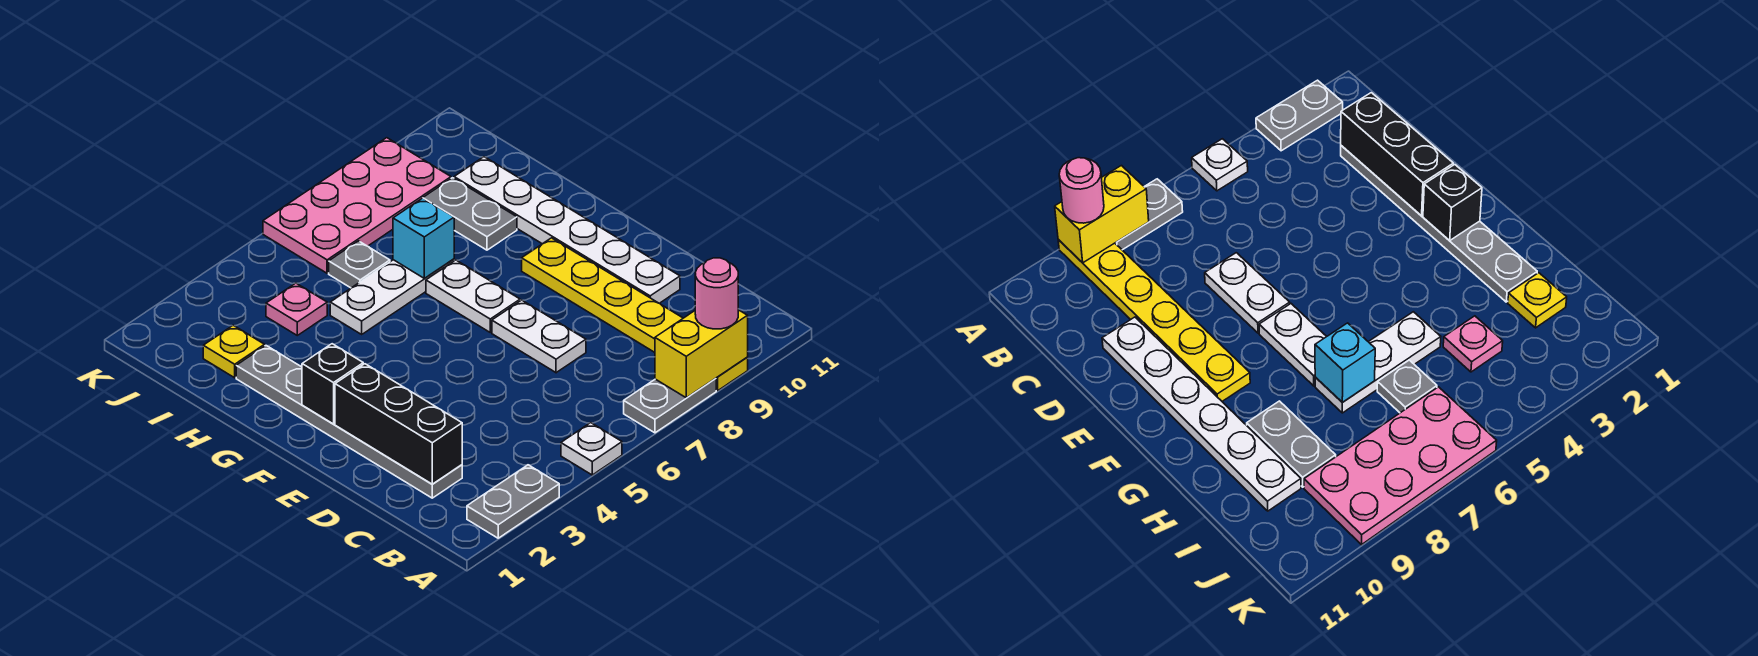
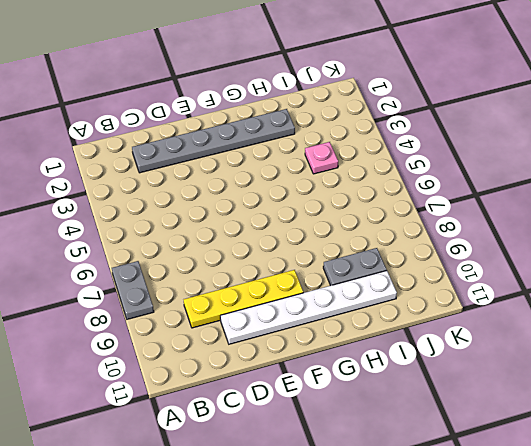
yellow 1x4 plate [184,270,303,328] -> yellow 1x6 plate [522,238,748,391]
none -> grey 1x2 plate [467,465,559,538]
none -> white 1x1 plate [561,423,622,475]
none -> white 1x2 plate [492,300,586,373]

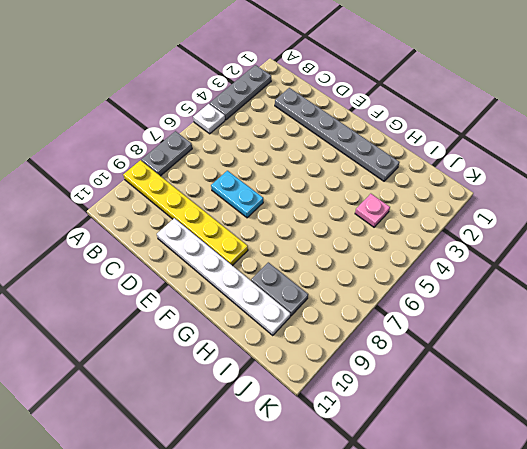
grey 1x3 plate [210,65,271,120] -> grey 1x2 plate [467,465,559,538]
cyan 1x2 plate [211,171,263,218] -> white 1x2 plate [492,300,586,373]
none -> white 1x2 plate [426,260,520,332]
none -> white 1x3 plate [330,259,455,334]
none -> yellow 1x1 plate [203,325,265,378]

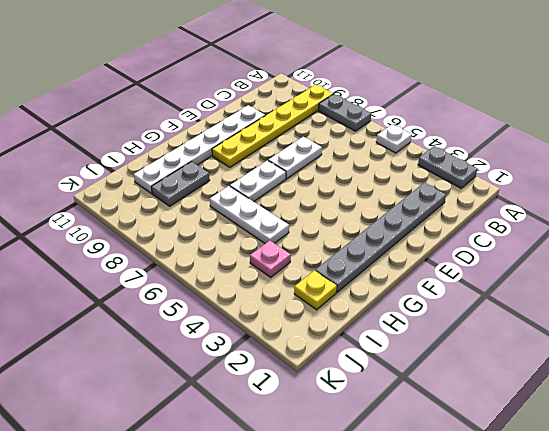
none -> grey 1x1 plate [329,241,390,288]
none -> pink 2x4 plate [263,138,451,273]
none -> yellow 1x2 brick [655,310,748,398]

